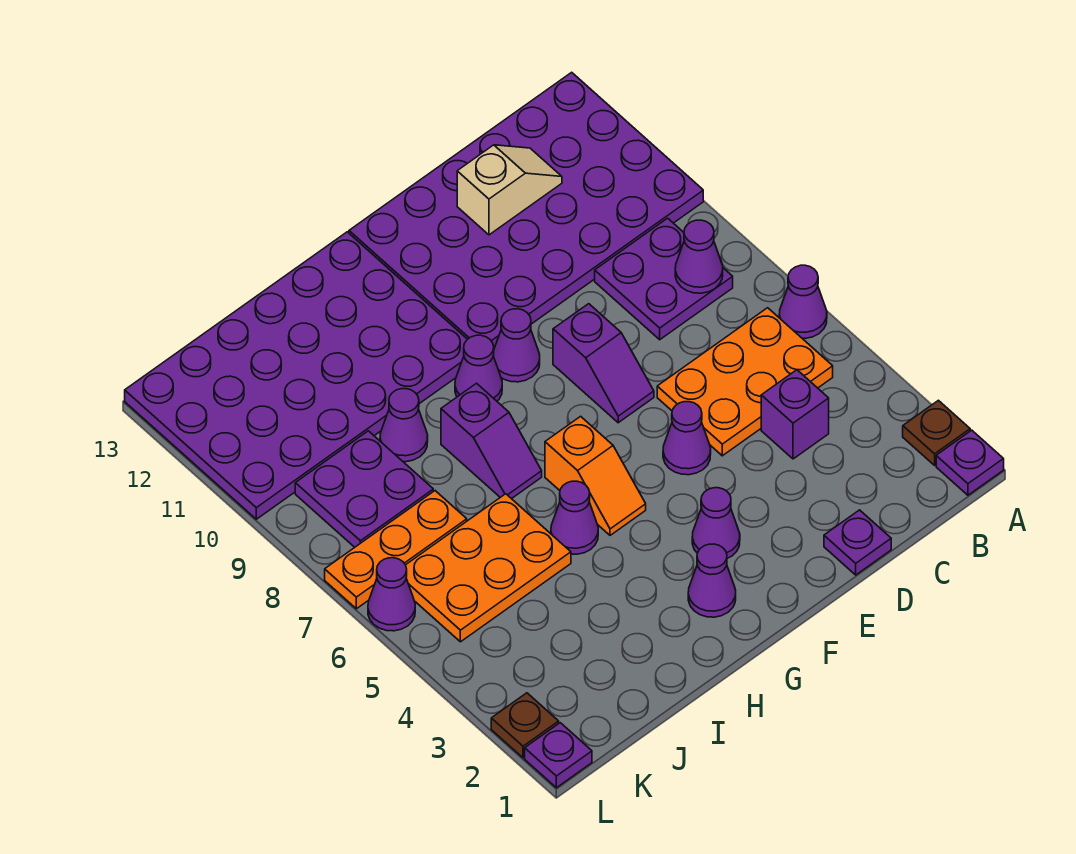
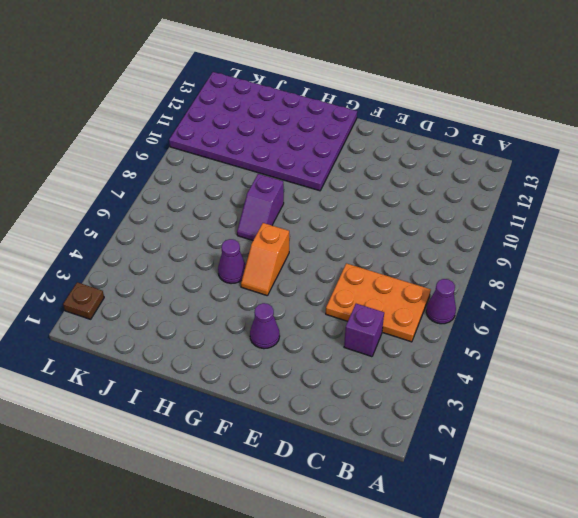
none -> purple 1x1 plate [936,430,1004,495]
none -> brown 1x1 plate [903,400,970,465]
none -> purple 4x6 plate [349,72,703,348]

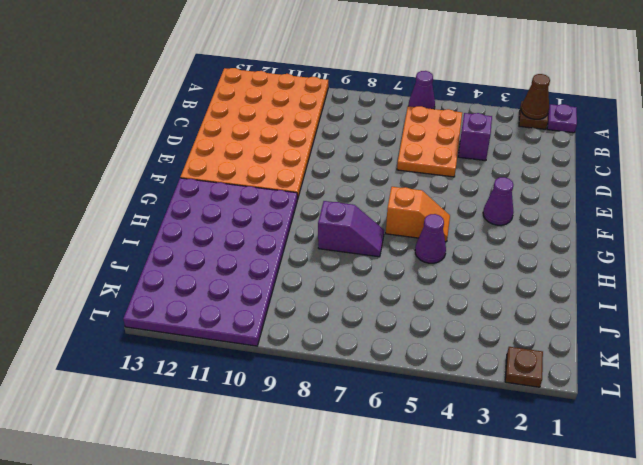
brown 1x1 cone [521,74,550,119] -> none
orange 4x6 plate [180,68,328,200] -> purple 4x6 plate [349,72,703,348]
none -> purple 2x2 plate [595,218,733,340]
none -> purple 1x1 plate [824,510,891,575]
none -> purple 1x1 cone [663,402,711,475]

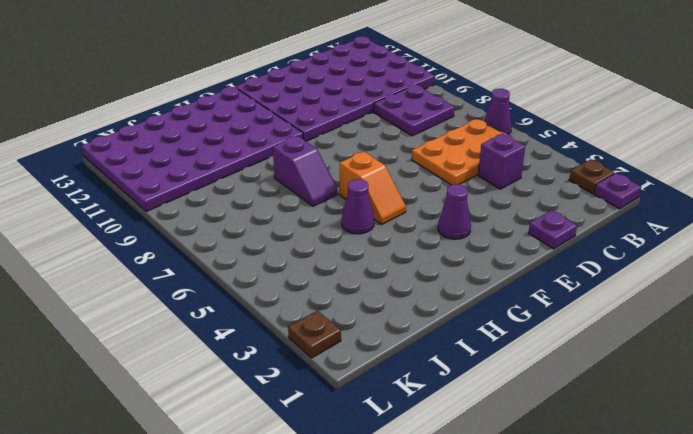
none -> purple 1x1 cone [663,402,711,475]
none -> purple 1x2 slope [553,304,654,423]
none -> purple 1x1 cone [493,309,540,382]

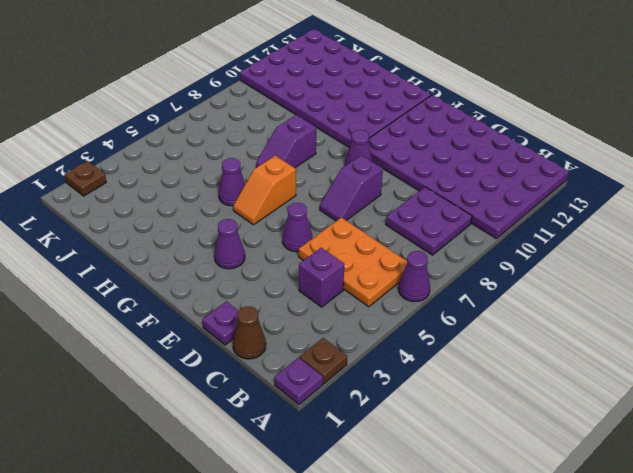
brown 1x1 cone [233,307,266,359] -> none
none -> purple 1x1 cone [688,544,736,617]
none -> purple 1x1 cone [455,335,502,401]
none -> orange 2x3 plate [406,494,571,642]

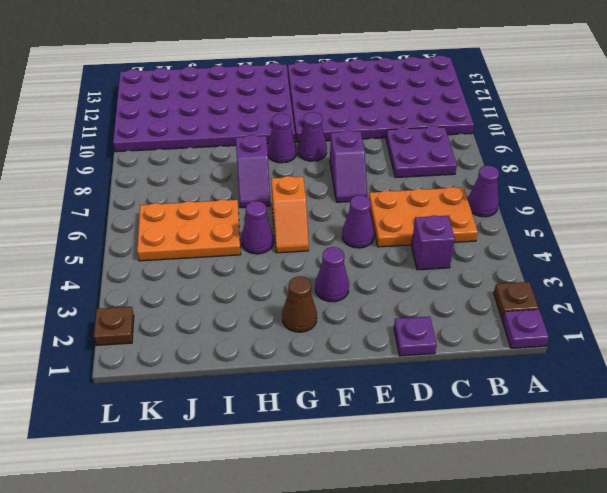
brown 1x1 cone [282,276,317,332] -> purple 1x1 cone [688,544,736,617]
none -> purple 1x1 cone [380,389,428,462]
none -> orange 1x3 plate [325,491,467,609]
none -> purple 2x2 plate [295,431,433,547]

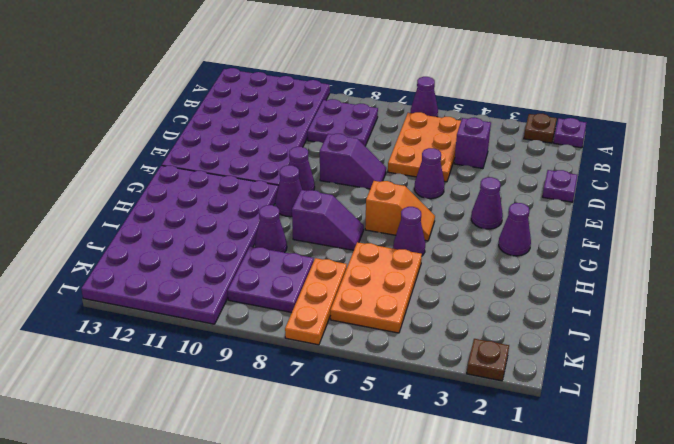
none -> purple 1x1 plate [525,723,592,788]
none -> purple 1x1 cone [368,558,415,631]
none -> purple 1x1 cone [675,220,723,293]

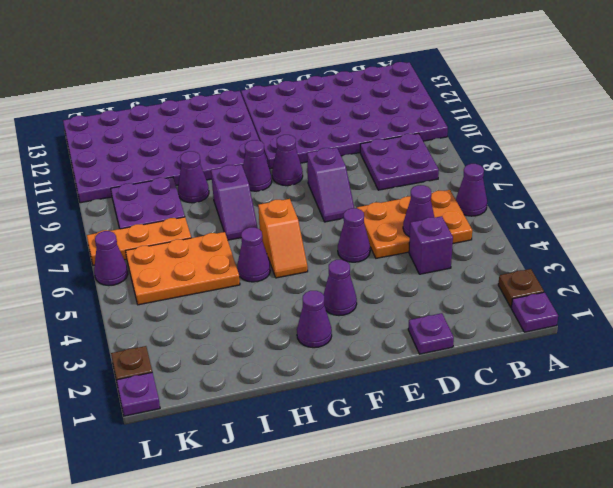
purple 1x1 cone [403,185,434,237] -> purple 1x1 cone moved to [675,220,723,293]
none -> tan 1x2 slope [457,145,562,235]

